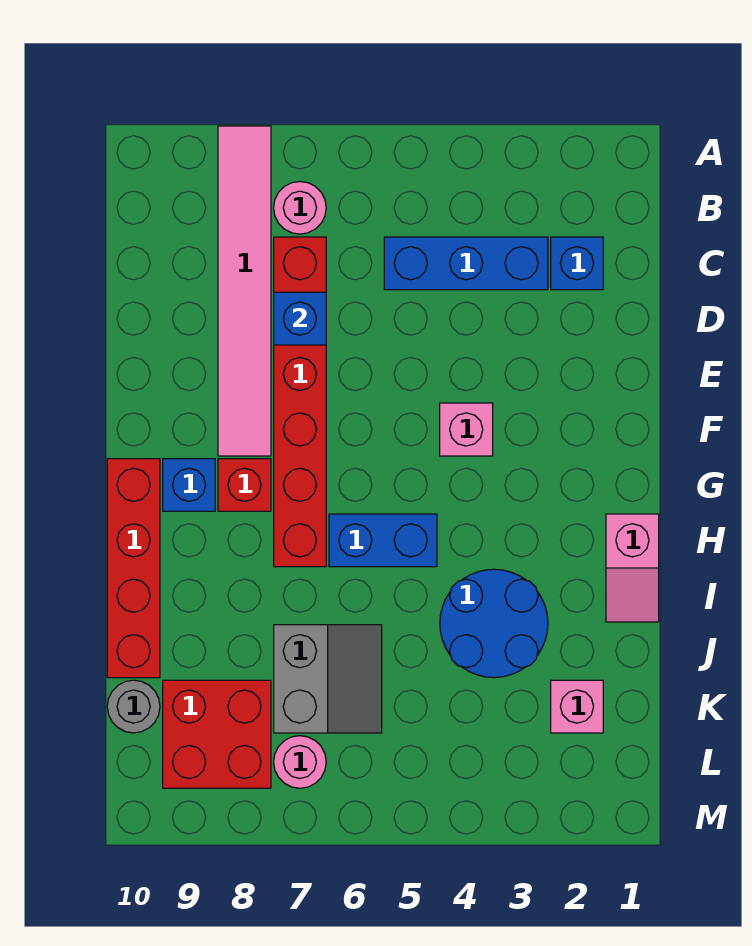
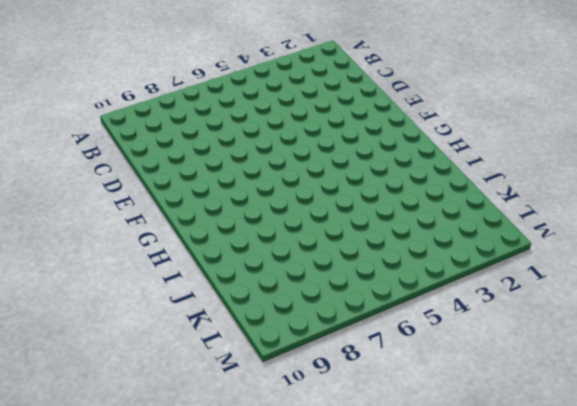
none -> pink 1x6 tile [218,126,271,456]
none -> pink 1x1 round brick [274,181,326,234]
none -> blue 1x1 brick [551,237,603,290]

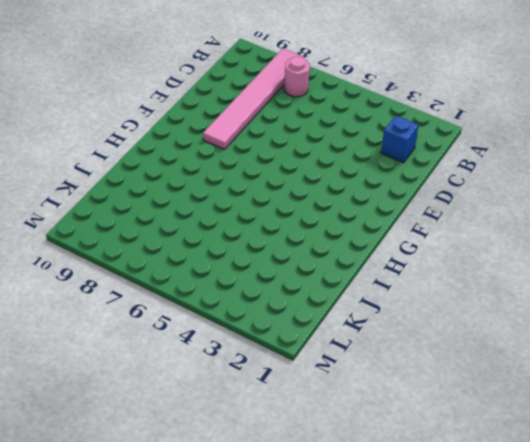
none -> blue 1x3 brick [384,237,548,290]
none -> red 1x6 brick [274,237,326,567]
none -> pink 1x1 brick [440,403,493,456]

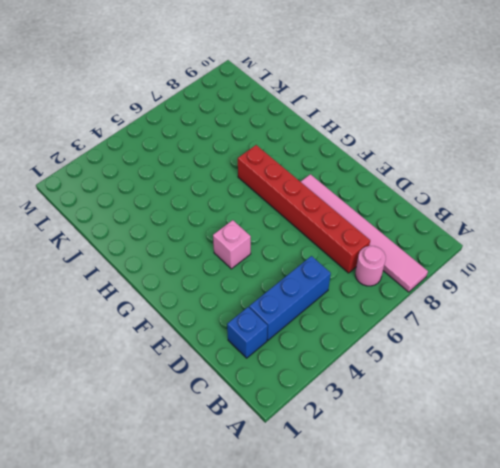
none -> red 1x1 brick [218,459,271,511]
none -> blue 1x1 brick [163,459,215,511]
none -> red 1x4 brick [107,459,160,678]

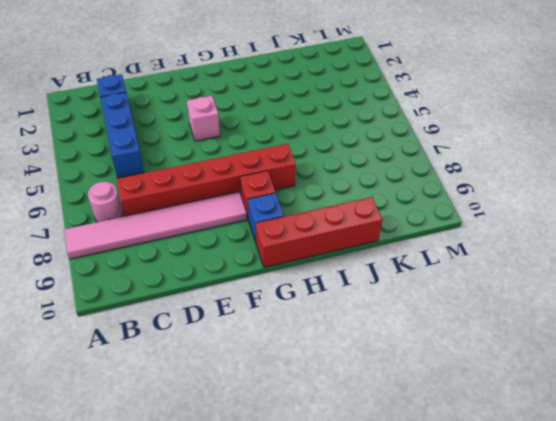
none -> pink 1x2 slope [606,514,659,622]
none -> blue 1x2 brick [329,514,437,567]
none -> blue 2x2 round brick [440,569,548,678]

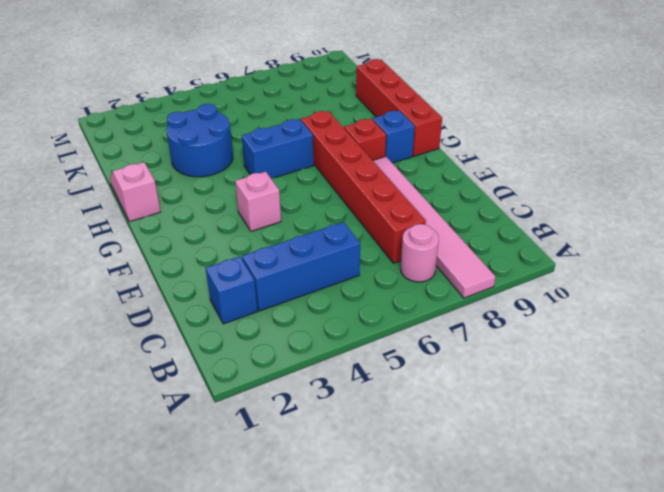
none -> grey 2x2 slope [274,625,382,733]
none -> pink 1x1 brick [551,680,603,733]
none -> red 2x2 brick [163,680,271,788]

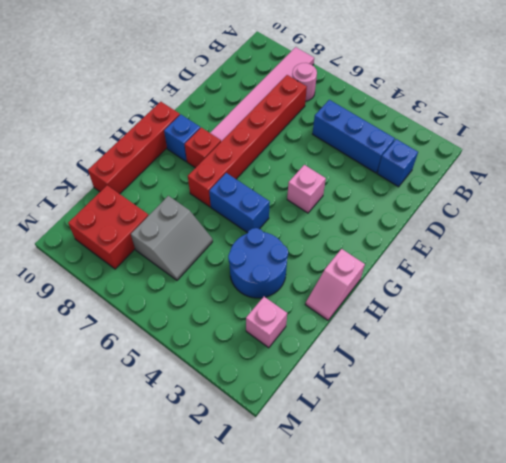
none -> grey 1x1 round brick [107,680,160,733]
none -> pink 1x1 round brick [274,736,326,788]
none -> blue 1x1 brick [274,292,326,345]

